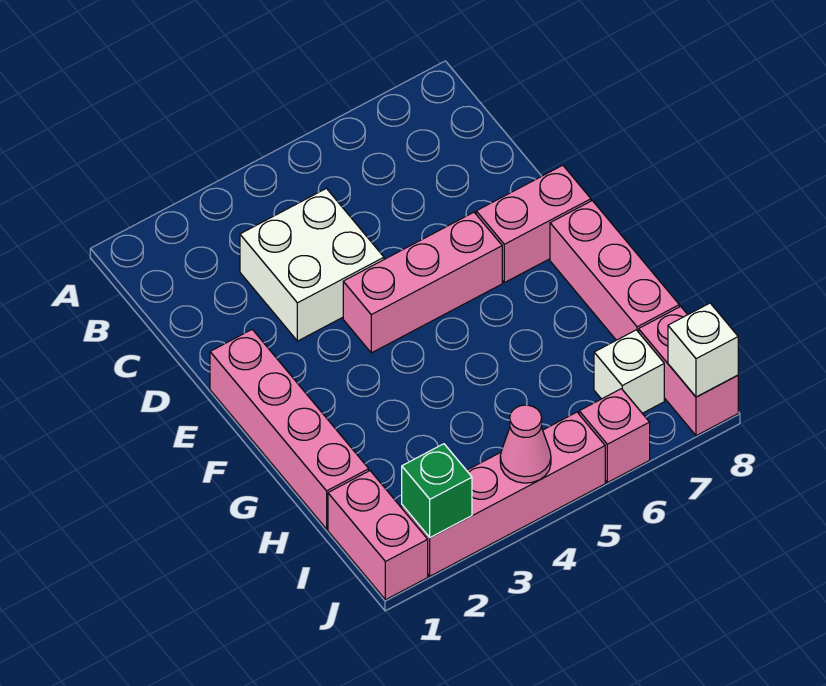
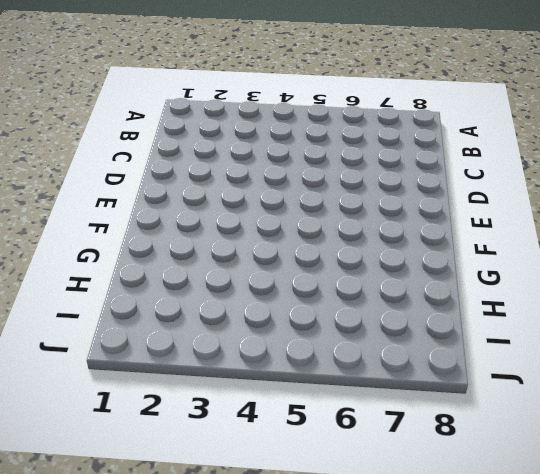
none -> white 2x2 brick [240,188,384,341]
none -> pink 1x4 brick [210,329,369,529]
none -> pink 1x3 brick [343,212,502,353]

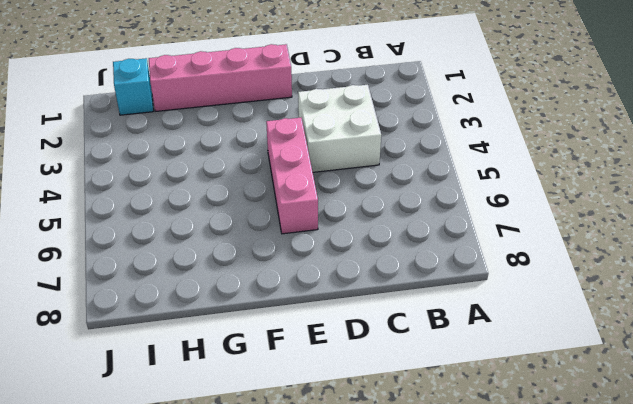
cyan 1x1 brick [113,58,153,115] -> pink 1x2 brick [328,471,428,600]
none -> pink 1x2 brick [476,165,591,283]
none -> pink 1x3 brick [550,201,679,340]
none -> white 1x1 brick [594,330,664,413]

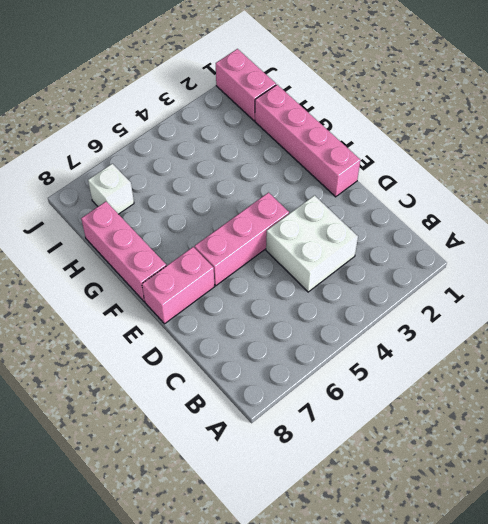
none -> pink 1x2 brick [639,306,738,436]
none -> pink 1x4 brick [402,412,605,576]
none -> pink 1x1 brick [579,389,650,482]

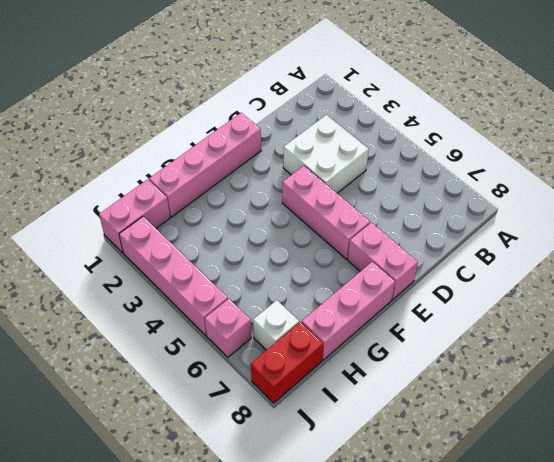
red 1x2 brick [251,322,323,403] -> pink 1x2 brick [639,306,738,436]
none -> green 1x1 brick [402,444,472,537]
none -> pink 1x1 cone [500,405,551,483]
none -> white 1x1 brick [668,303,738,397]

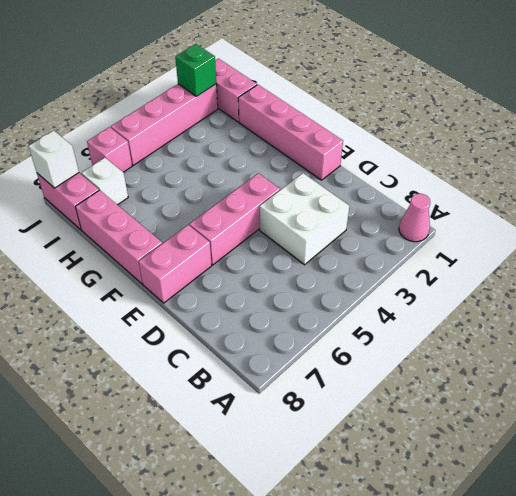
pink 1x1 cone [399,194,431,242] -> pink 1x1 cone moved to [500,405,551,483]

